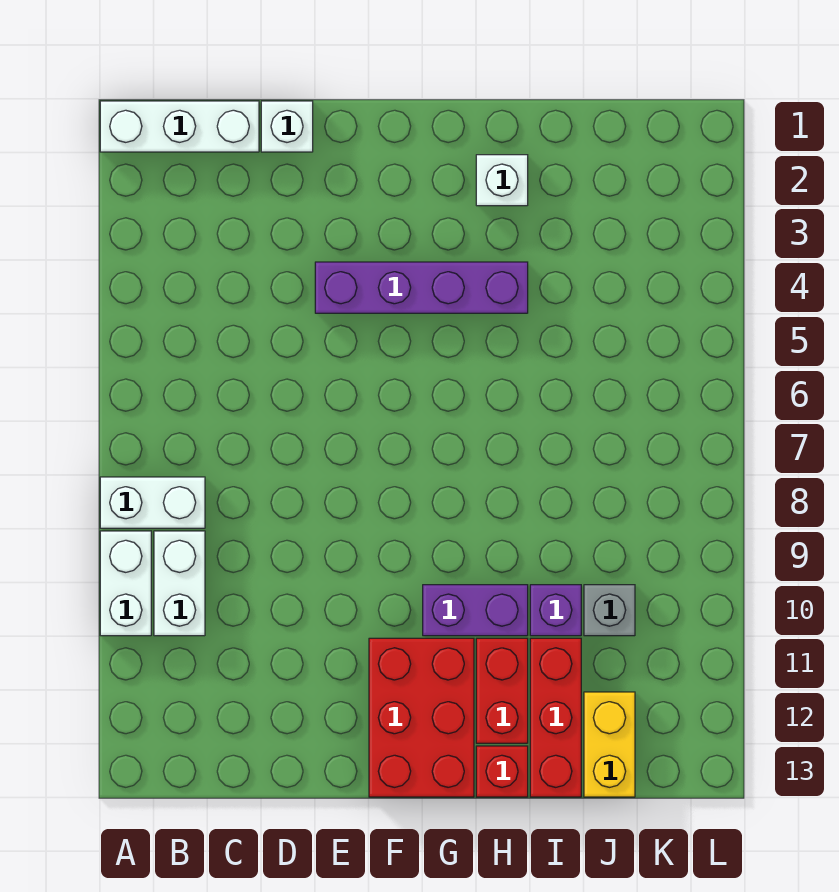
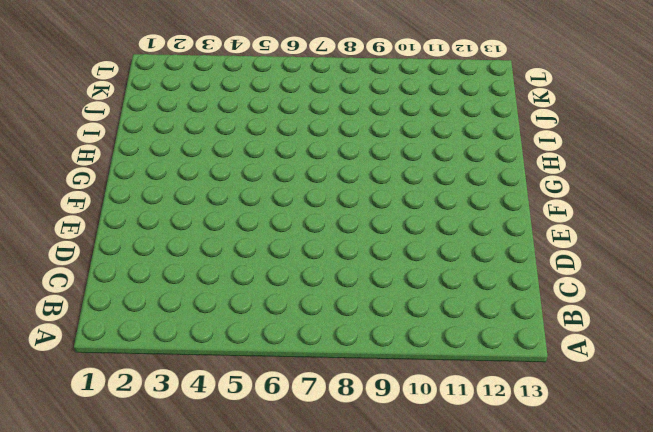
none -> white 1x3 brick [100,101,259,152]
none -> white 1x2 brick [100,477,205,528]
none -> white 1x2 brick [100,531,151,636]

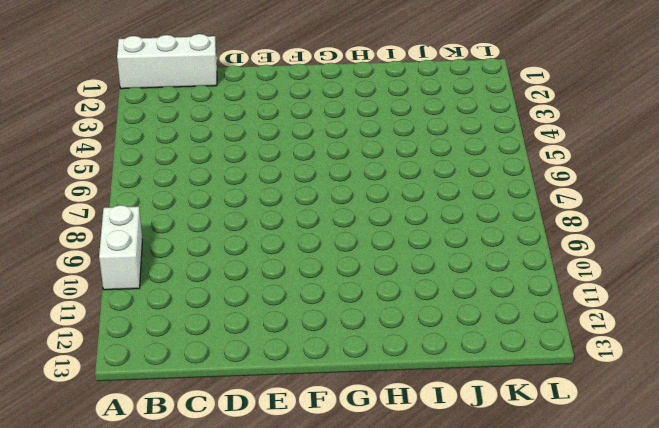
none -> white 1x2 brick [100,477,205,528]
none -> white 1x2 brick [154,531,205,636]
none -> white 1x1 brick [261,101,313,152]

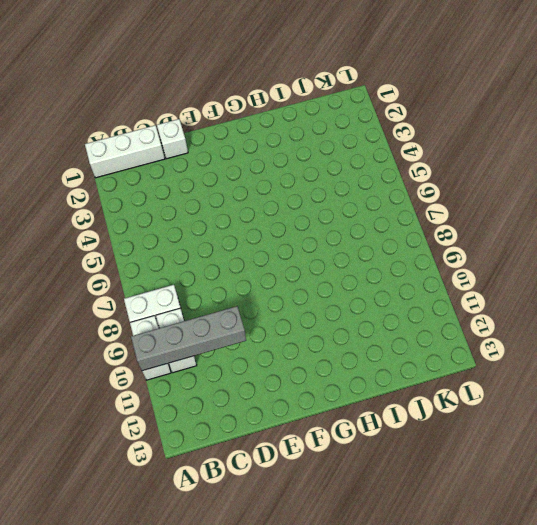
grey 1x4 brick [131,306,246,371] -> none
none -> purple 1x4 brick [315,262,528,313]
none -> red 2x3 brick [369,638,474,797]
none -> purple 1x2 brick [423,585,528,636]

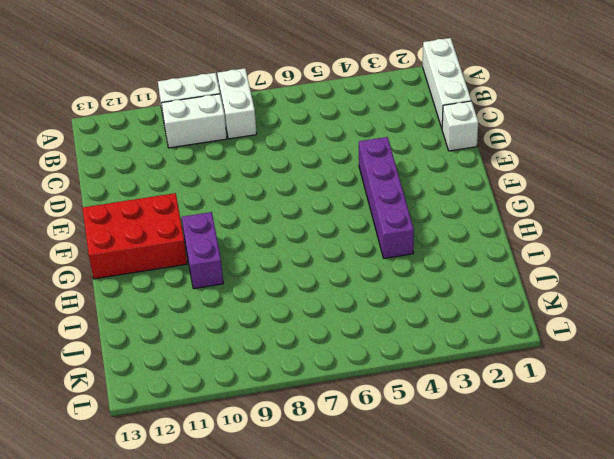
none -> white 1x1 brick [476,155,528,206]
none -> red 1x2 brick [476,638,528,743]
none -> red 1x1 brick [476,746,528,797]

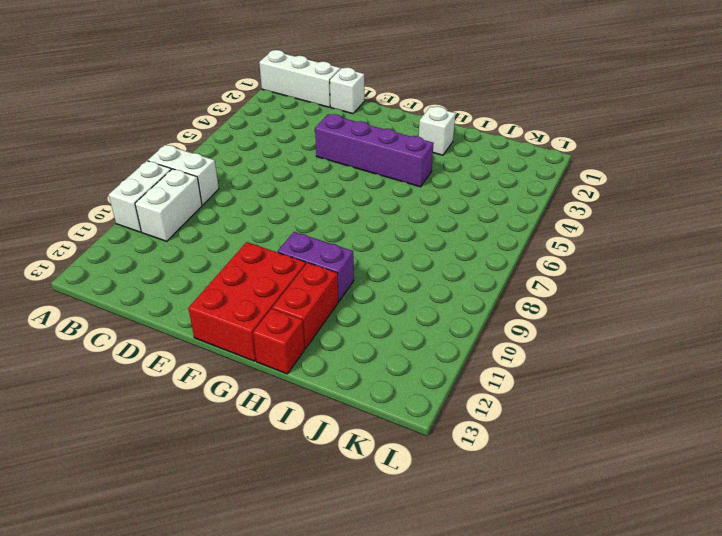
none -> purple 1x1 brick [530,585,581,636]
none -> red 1x3 brick [530,638,581,797]
none -> grey 1x1 brick [584,585,635,636]

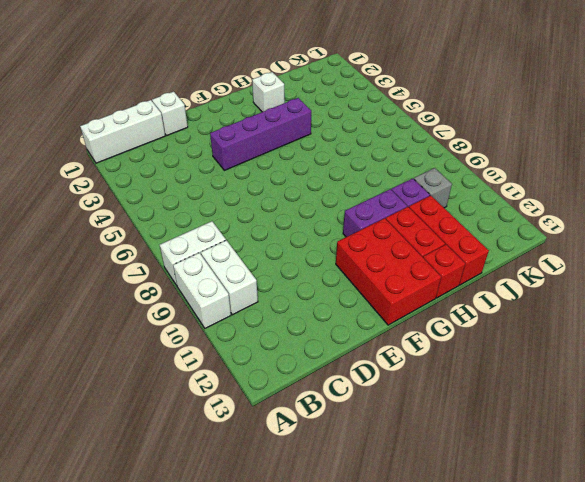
none -> yellow 1x2 brick [584,692,635,797]

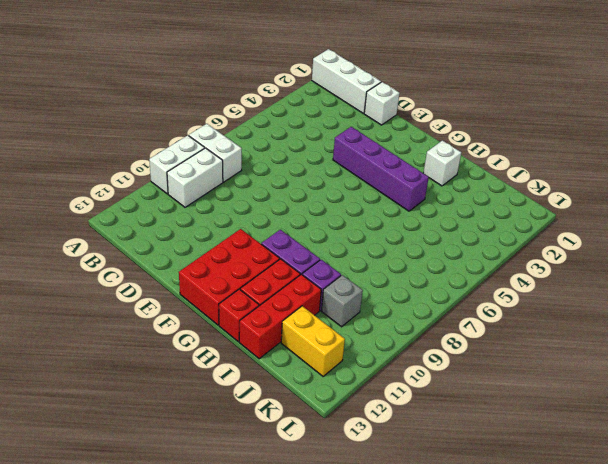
yellow 1x2 brick [281,306,345,376] -> yellow 1x2 brick turned to [584,692,635,797]

